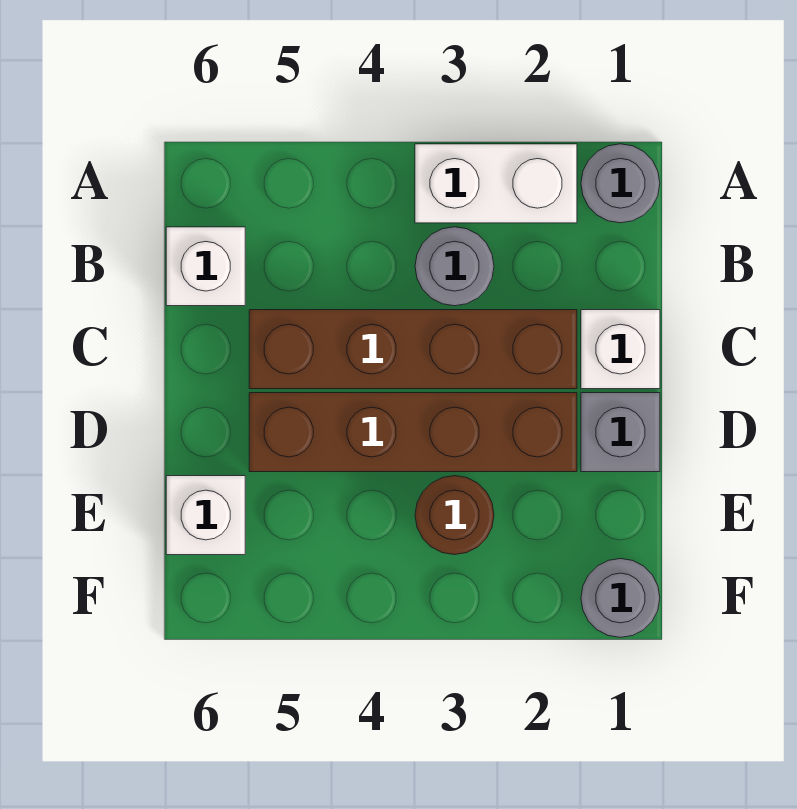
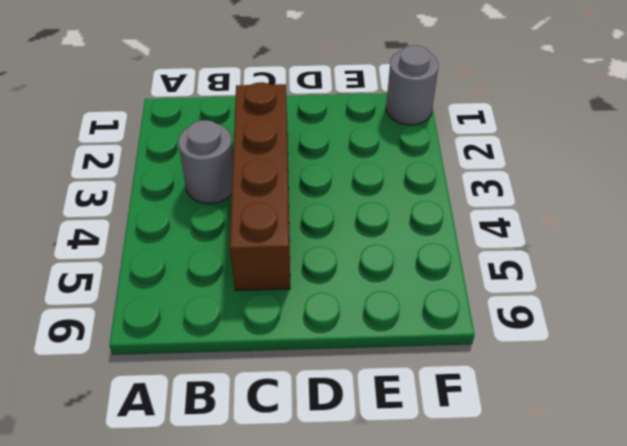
none -> grey 1x1 round brick [581,144,660,223]
none -> white 1x2 brick [415,144,577,223]

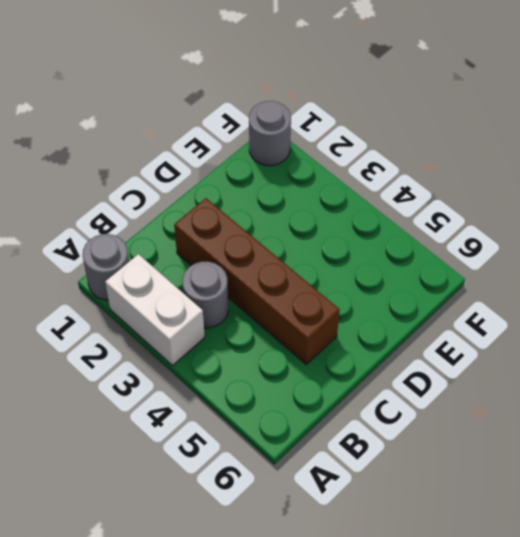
none -> white 1x1 brick [166,227,245,306]
none -> white 1x1 brick [581,310,660,389]

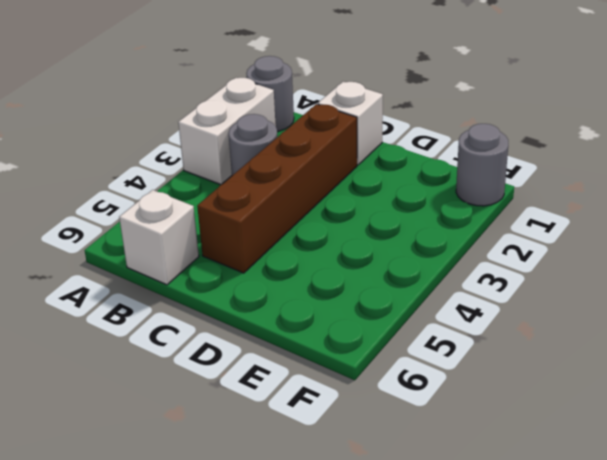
none -> grey 1x1 brick [581,393,660,472]
none -> brown 1x4 brick [249,393,577,472]

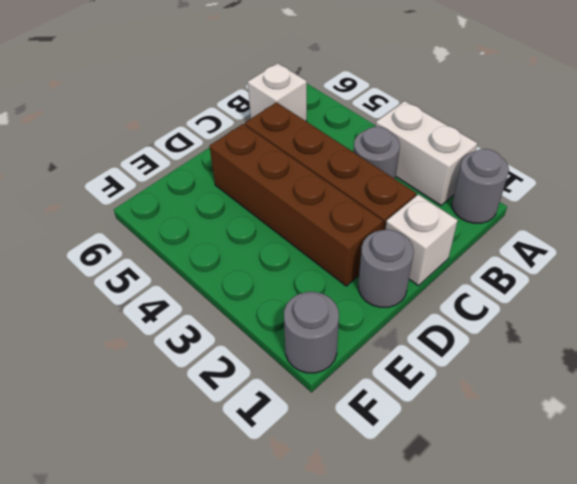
grey 1x1 round brick [358,230,414,307] -> grey 1x1 brick [581,393,660,472]
none -> brown 1x1 round brick [415,476,494,555]
none -> white 1x1 brick [166,476,245,555]

